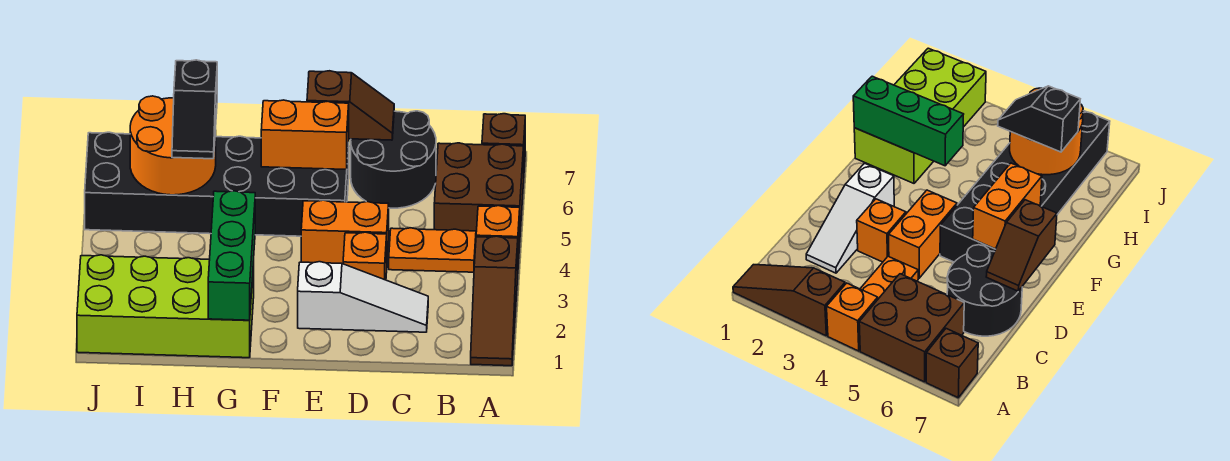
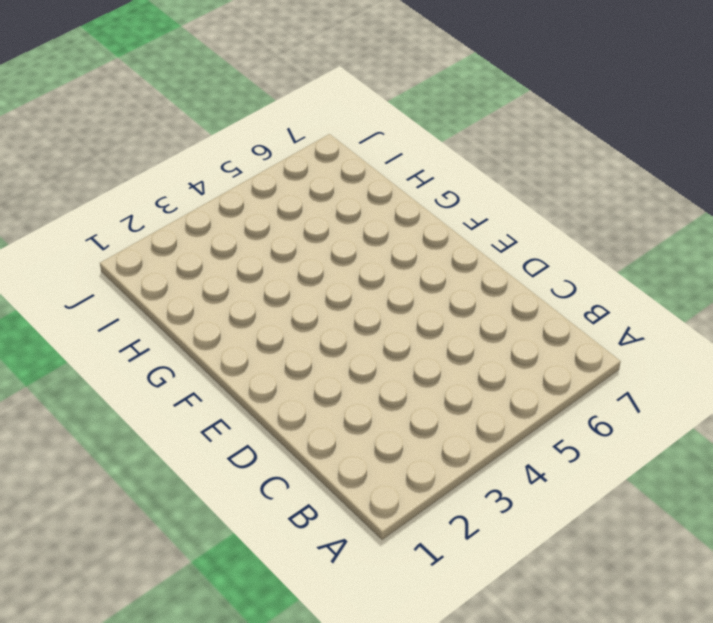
none -> brown 1x3 slope [471,236,518,366]
none -> orange 1x1 brick [476,206,520,264]
none -> brown 2x2 brick [434,143,524,232]

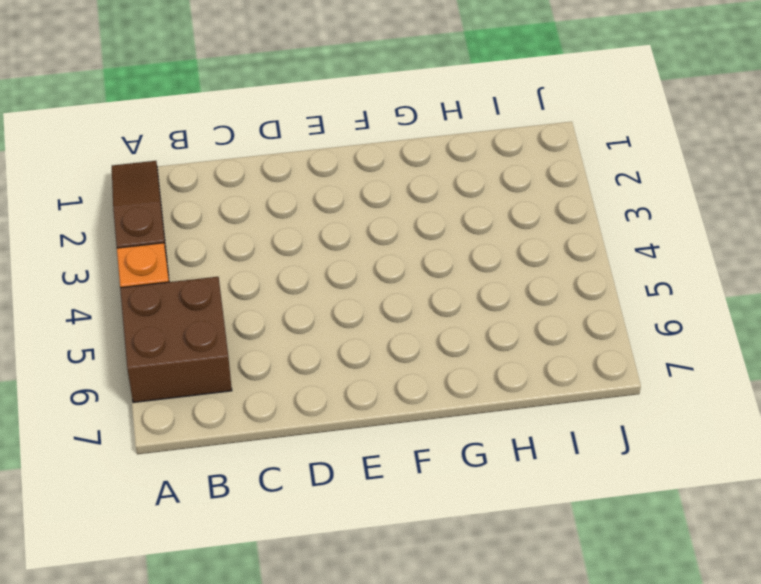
none -> brown 1x1 brick [482,114,525,167]
none -> orange 1x2 plate [389,228,476,272]
none -> white 1x3 slope [298,262,428,332]

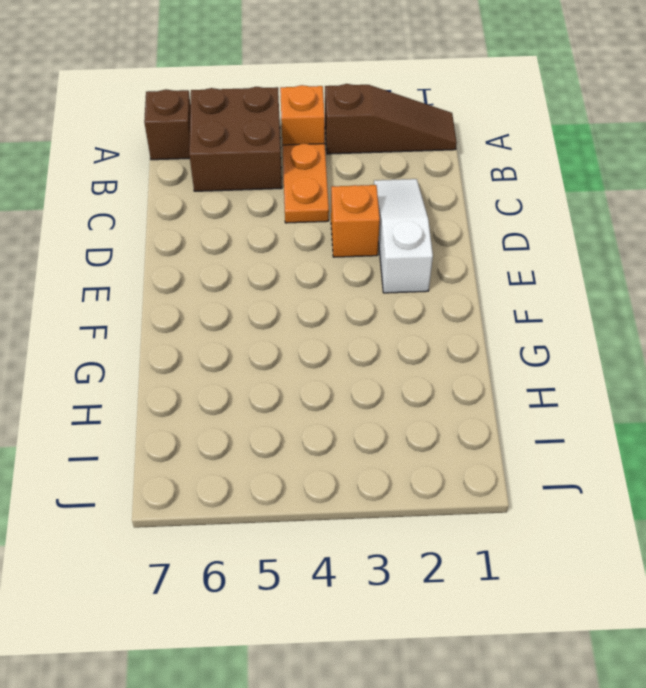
none -> black 2x2 round brick [351,111,436,208]
none -> orange 1x2 brick [301,200,389,264]
none -> black 2x6 brick [85,132,349,236]

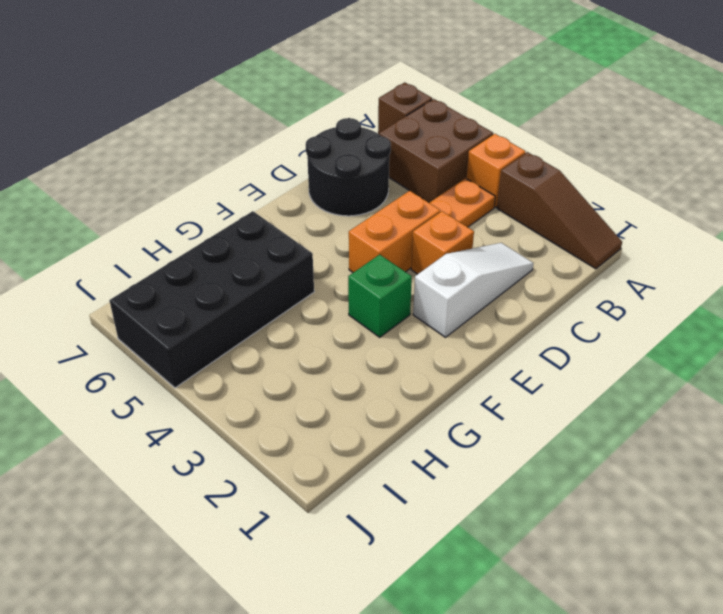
green 1x1 brick [348,255,412,337] -> none
black 2x4 brick [109,211,314,388] -> black 2x6 brick [85,132,349,236]
none -> lime 2x4 brick [77,255,254,358]
none -> brown 1x2 slope [307,71,394,140]
none -> orange 1x2 brick [261,100,349,170]

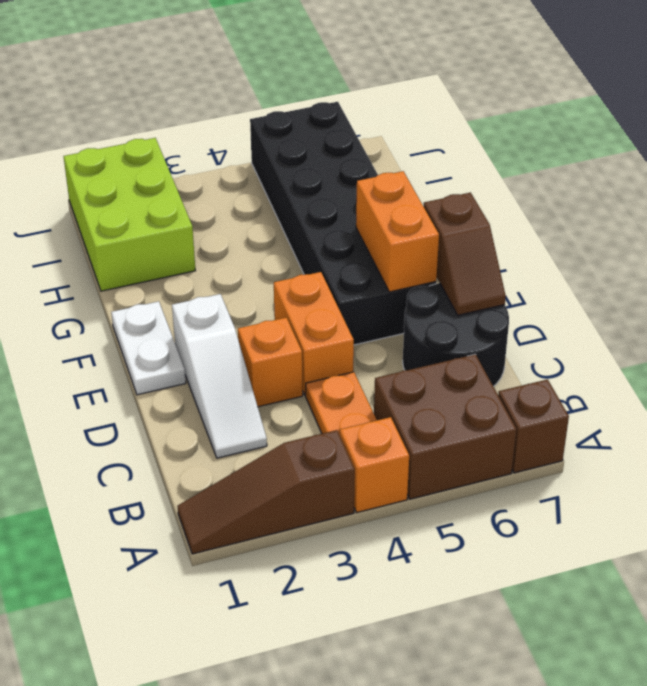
white 1x2 plate [111,301,186,395] -> none
lime 2x3 brick [64,138,195,291] -> lime 2x4 brick [77,255,254,358]
none -> green 1x3 brick [208,191,255,320]
none -> orange 2x2 round brick [130,96,216,195]
none -> black 1x2 slope [172,60,217,159]

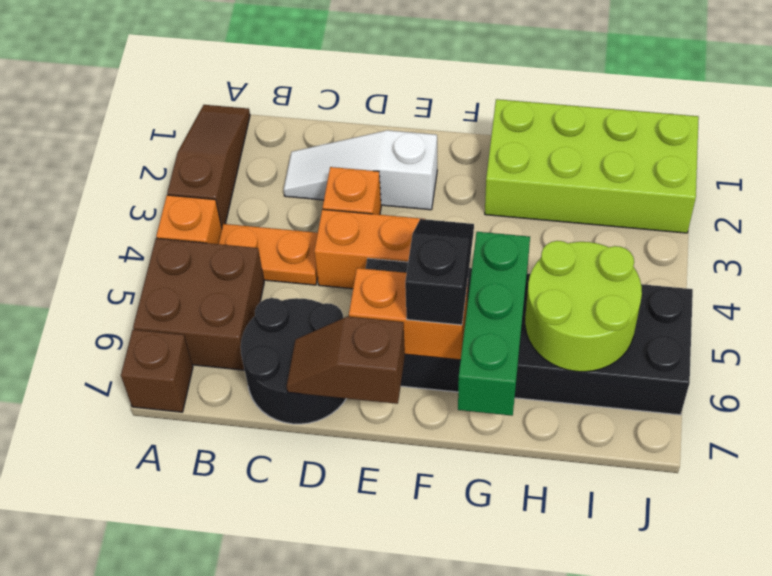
black 1x2 slope [405,219,474,325] -> black 1x2 slope moved to [172,60,217,159]
green 1x3 brick [458,232,530,416] -> green 1x3 brick moved to [208,191,255,320]
lime 2x2 round brick [525,241,642,372] -> orange 2x2 round brick [130,96,216,195]

